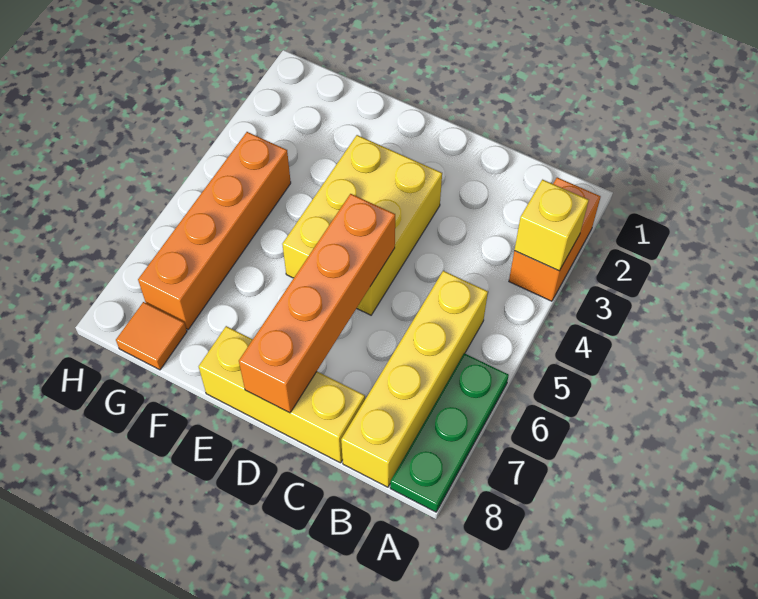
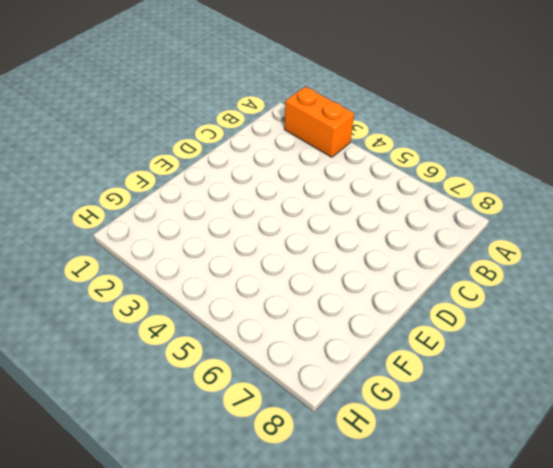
none -> green 1x3 plate [390,353,509,512]
none -> yellow 1x4 brick [341,271,488,487]

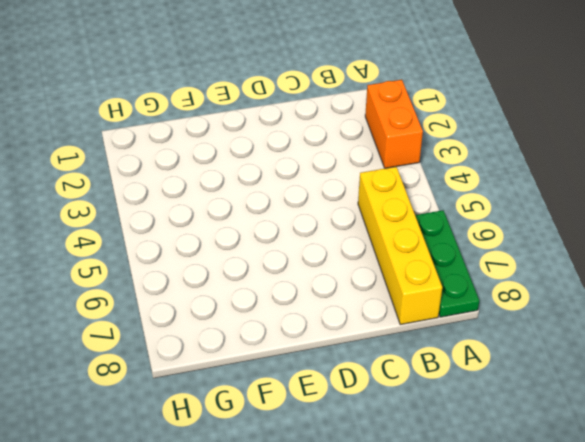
none -> yellow 1x3 brick [199,326,365,463]
none -> yellow 2x3 brick [282,135,442,315]

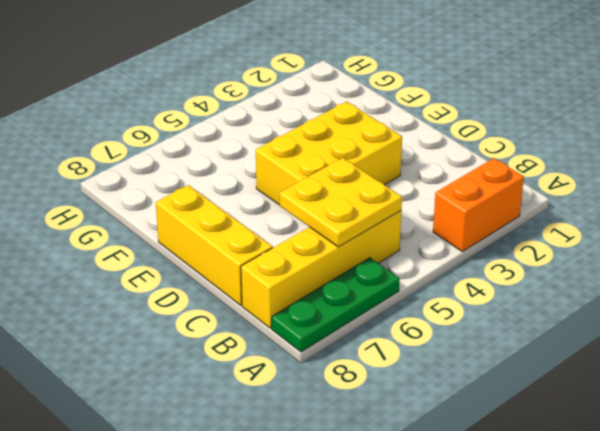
yellow 2x2 plate [280,158,402,247] -> none
none -> orange 1x4 brick [138,132,291,329]
none -> orange 1x1 tile [116,302,187,370]

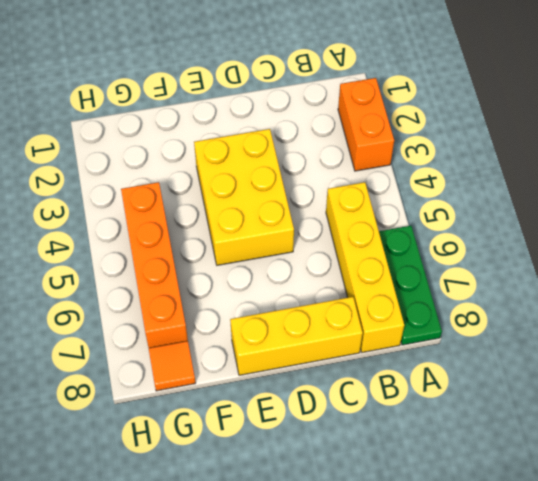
none -> yellow 1x1 brick [514,180,589,271]
none -> orange 1x4 brick [239,194,395,413]

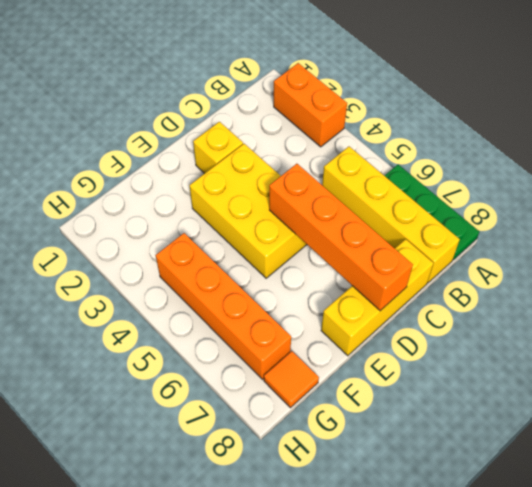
yellow 1x1 brick [193,122,243,174] -> yellow 1x1 brick moved to [514,180,589,271]

